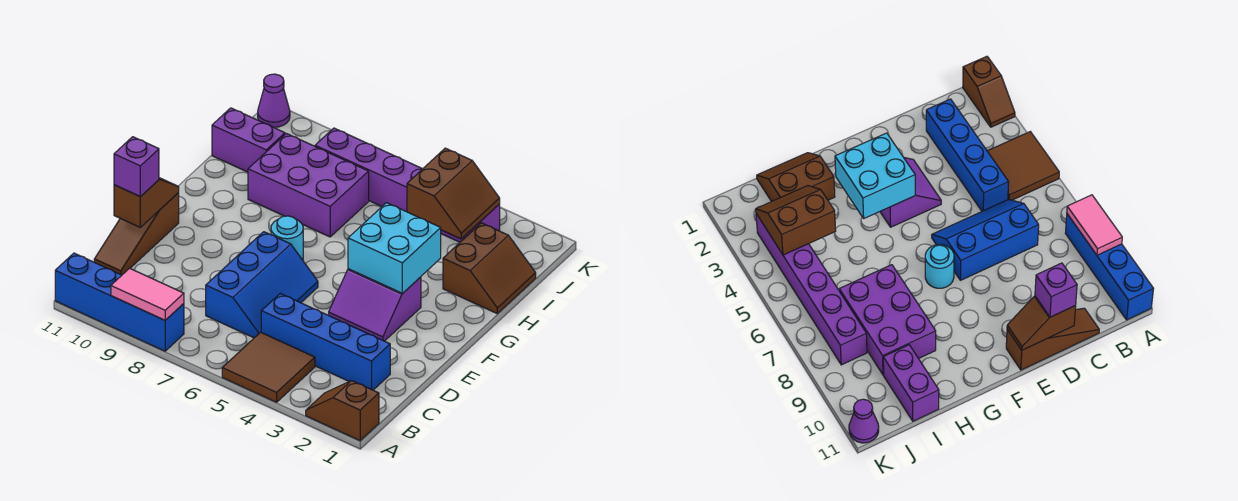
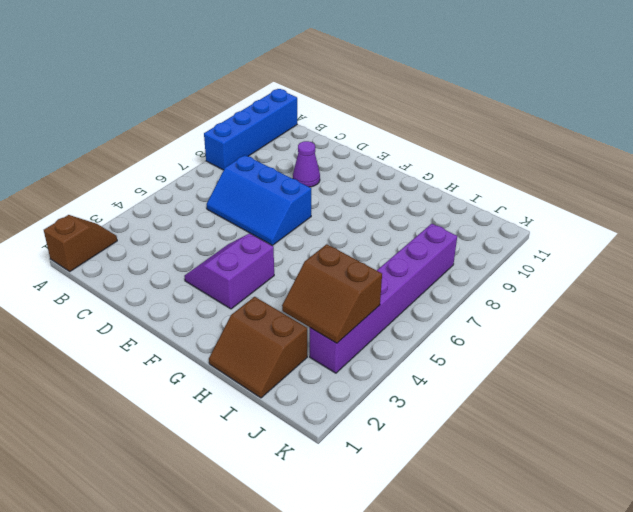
purple 1x1 cone [293,141,320,187] -> purple 1x1 cone moved to [258,74,290,127]
none -> brown 2x2 tile [222,332,315,402]
none -> blue 1x4 brick [261,294,390,390]
none -> brown 1x3 slope [94,193,179,275]

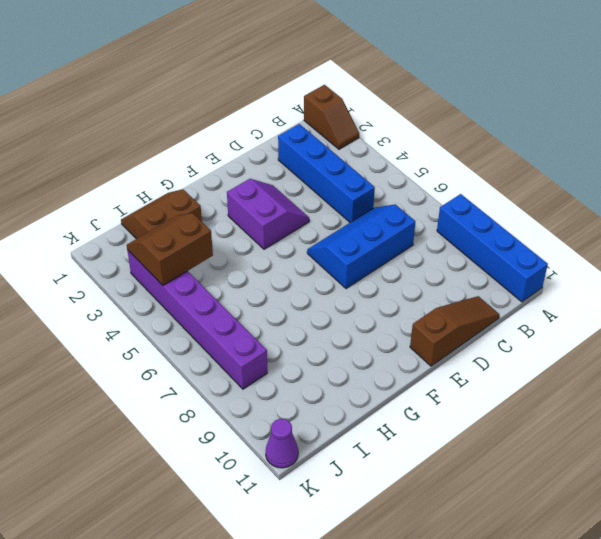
none -> brown 2x2 tile [222,332,315,402]
none -> cyan 1x1 round brick [271,216,303,260]
none -> purple 2x3 brick [248,133,369,237]

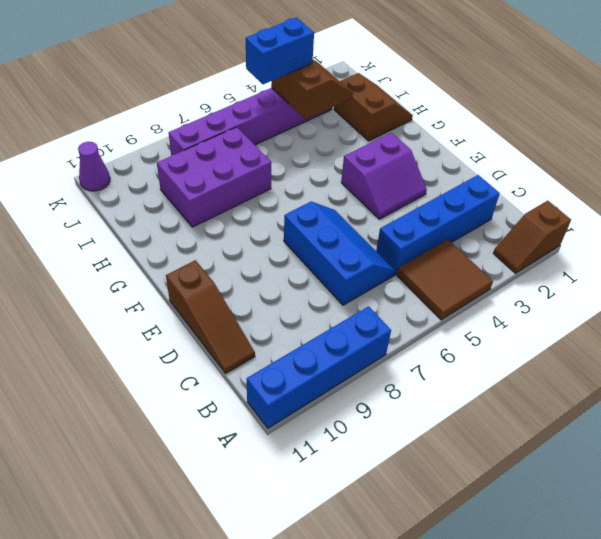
blue 1x2 brick [246,18,314,84] -> none
none -> cyan 1x1 round brick [271,216,303,260]
none -> purple 1x2 brick [212,108,285,172]
none -> pink 1x2 tile [111,268,184,320]

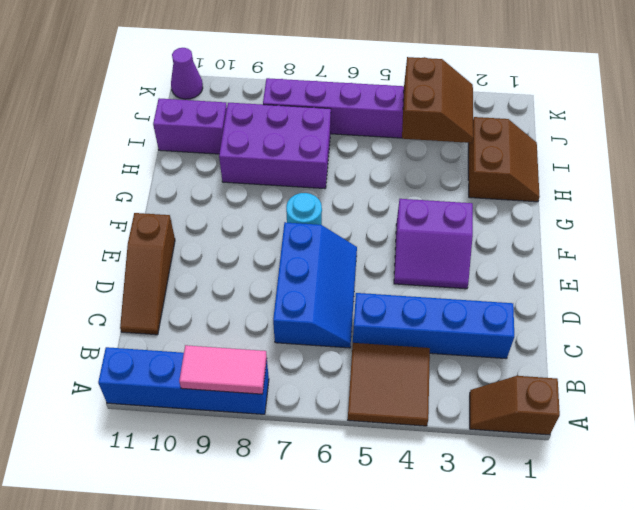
none -> brown 1x2 slope [114,178,179,227]
none -> cyan 2x2 brick [348,203,441,293]
none -> purple 1x1 brick [114,137,159,197]

